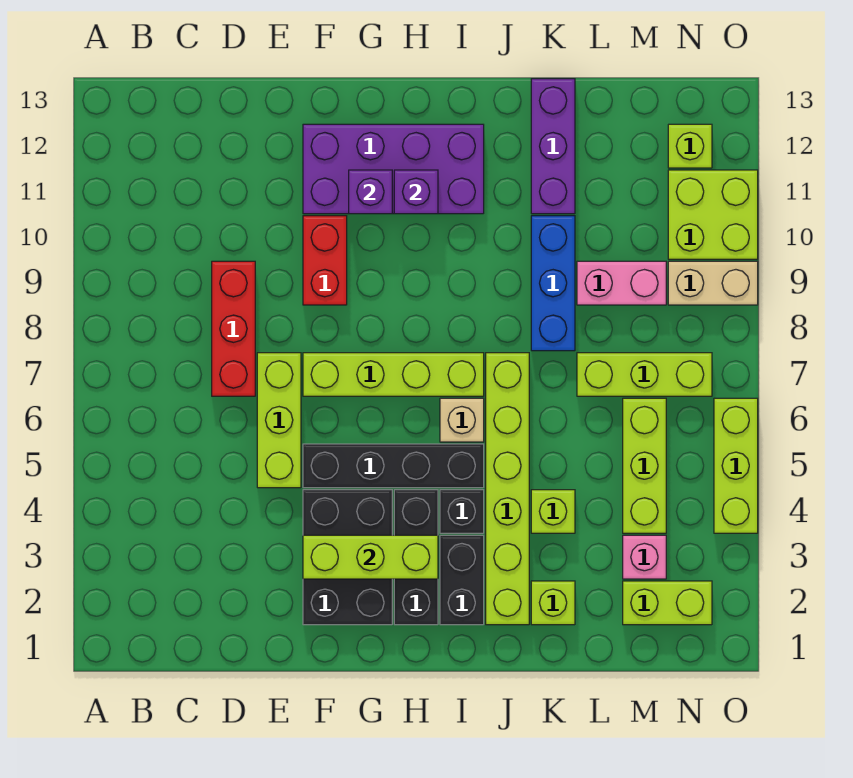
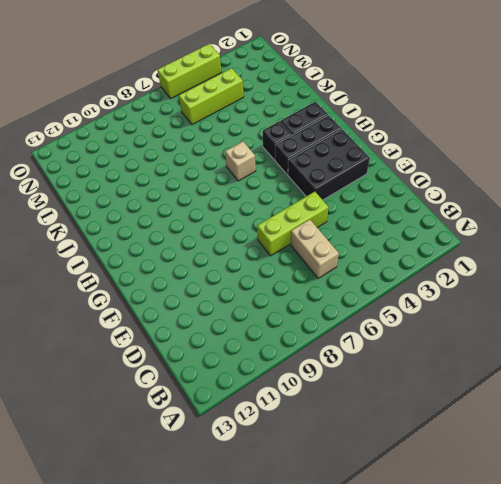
tan 1x2 brick [291,220,339,278] -> tan 1x2 brick moved to [668,261,758,305]
none -> red 1x3 brick [212,261,255,396]
none -> black 1x4 brick [303,444,484,488]
none -> lime 1x4 brick [303,353,484,396]

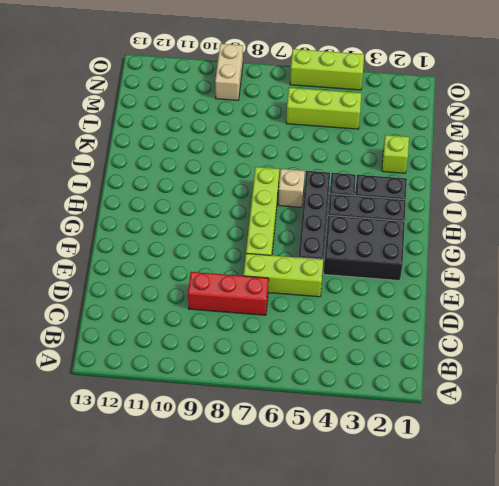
none -> red 1x2 brick [303,216,347,305]
none -> purple 2x4 brick [303,124,484,214]
none -> lime 1x6 brick [486,353,529,625]

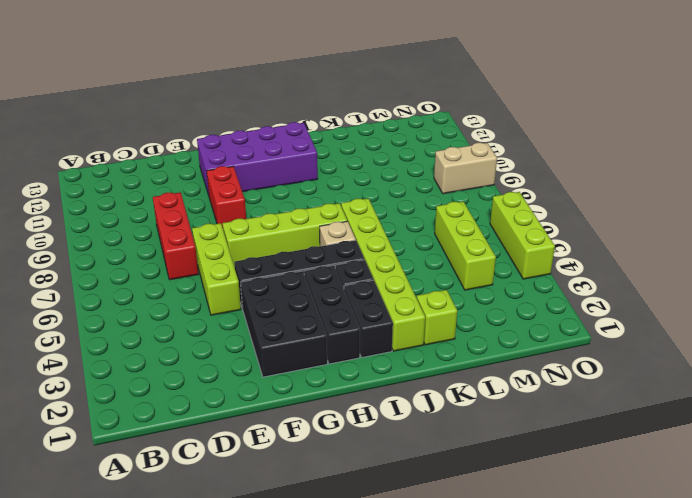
none -> lime 1x1 brick [531,490,575,533]
none -> blue 1x3 brick [531,216,575,351]
none -> purple 1x3 brick [531,79,575,214]

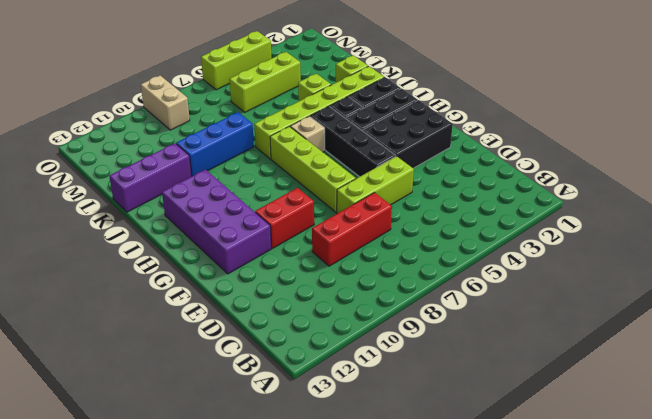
none -> lime 1x3 brick [577,353,712,396]
none -> pink 1x2 brick [577,261,666,305]
none -> lime 1x2 brick [623,581,712,625]

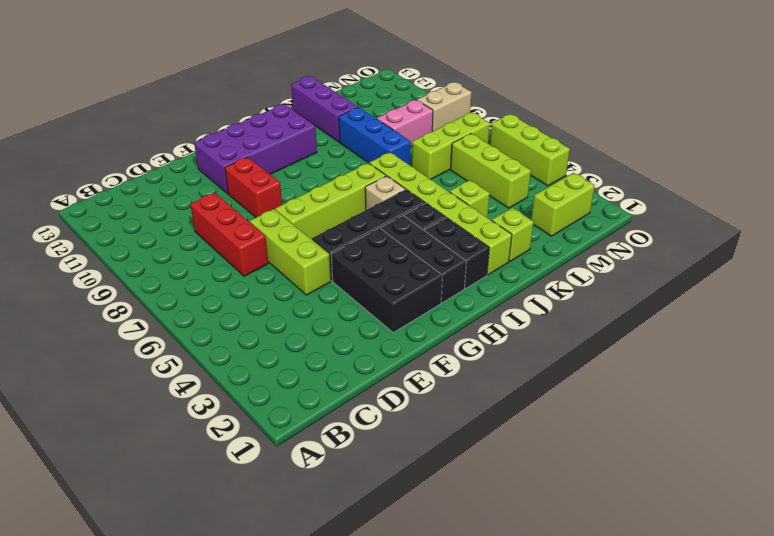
none -> pink 1x1 brick [623,535,666,579]
none -> lime 2x2 brick [668,170,758,259]
none -> lime 1x1 brick [668,124,712,168]

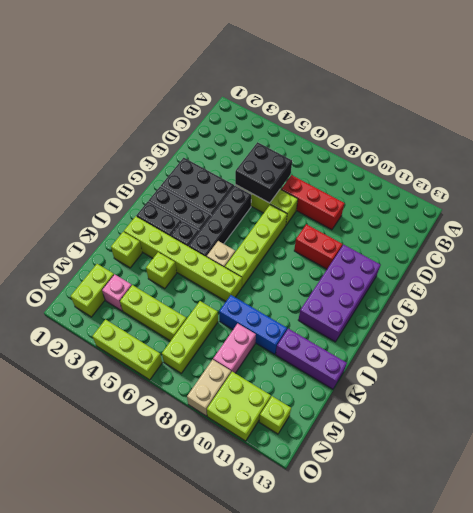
black 2x2 brick [235,142,292,203] -> none
none -> lime 1x3 brick [303,535,438,579]
none -> purple 1x1 brick [349,170,392,214]
none -> purple 1x1 brick [394,170,438,214]

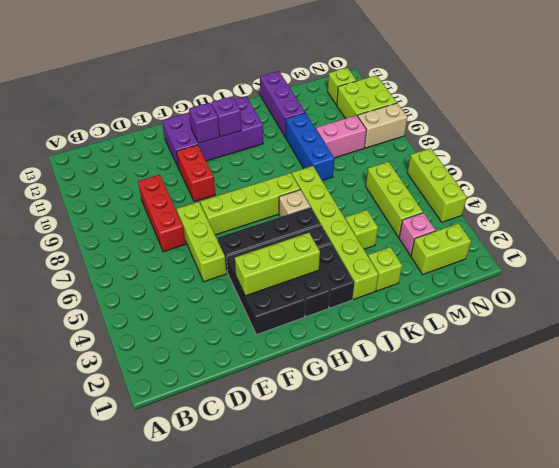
none -> lime 1x3 brick [577,353,712,396]

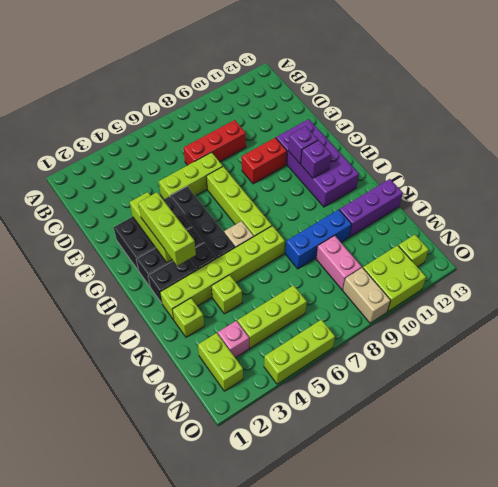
lime 1x3 brick [138,192,196,266] -> lime 1x3 brick moved to [577,353,712,396]

